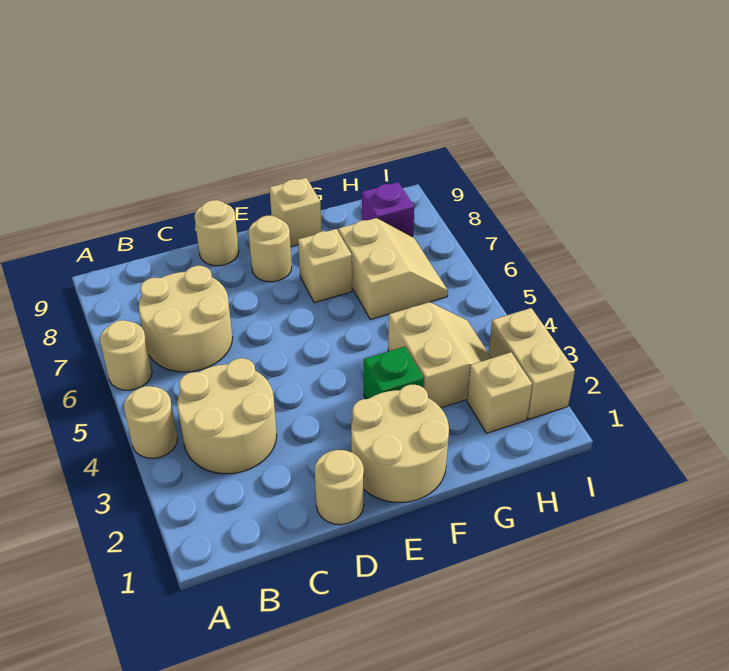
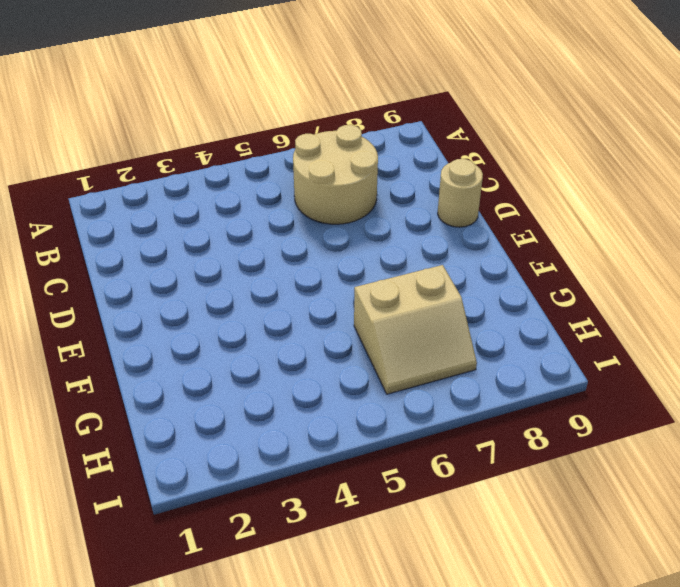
none -> tan 1x1 round brick [124,386,178,458]
none -> tan 1x1 round brick [100,320,152,390]
none -> tan 2x2 round brick [177,358,277,474]

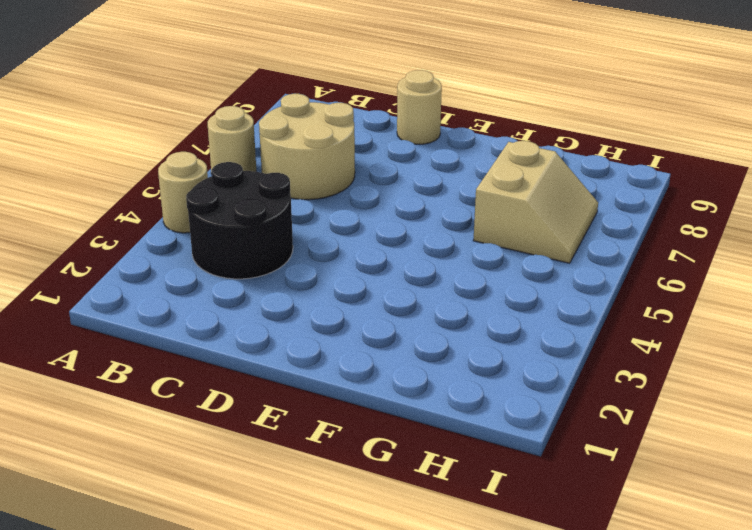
black 2x2 round brick [186,162,293,279] -> tan 2x2 round brick [177,358,277,474]
none -> tan 1x1 round brick [315,450,364,525]
none -> tan 2x2 round brick [351,385,449,502]
none -> tan 1x1 round brick [248,216,292,282]

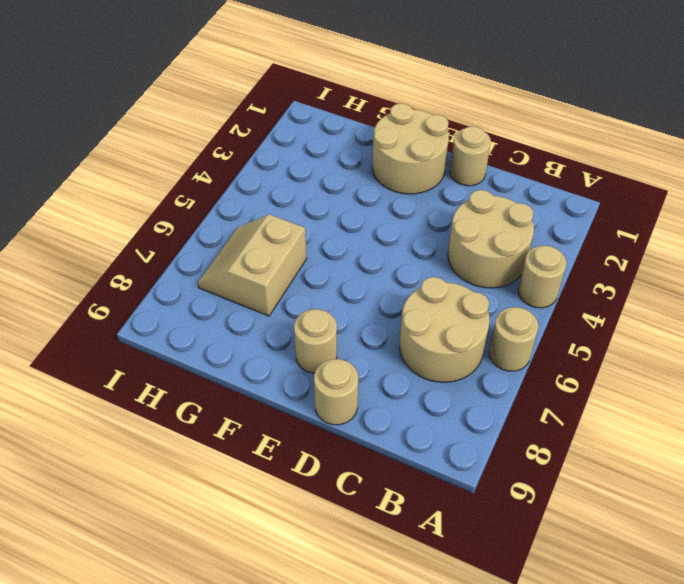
none -> green 1x1 brick [364,347,424,399]
none -> tan 1x1 brick [298,229,352,303]
none -> tan 1x1 brick [269,178,321,247]

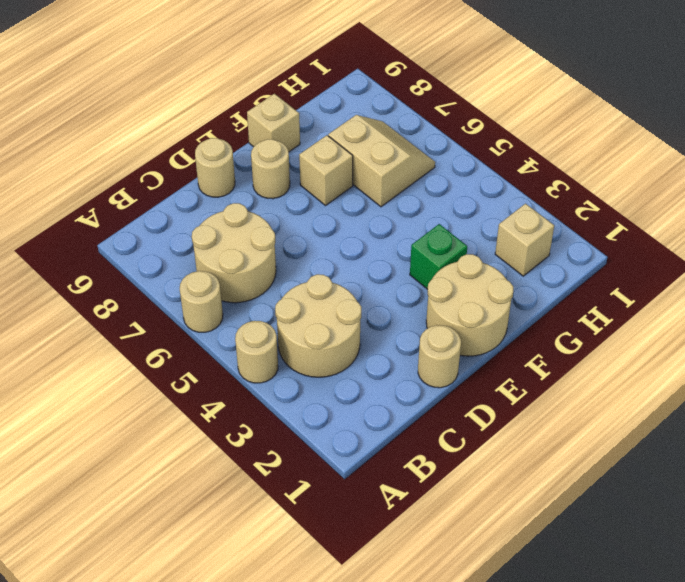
none -> tan 2x2 slope [388,302,491,408]
none -> purple 1x1 brick [362,182,414,237]
none -> tan 1x2 brick [489,308,575,419]

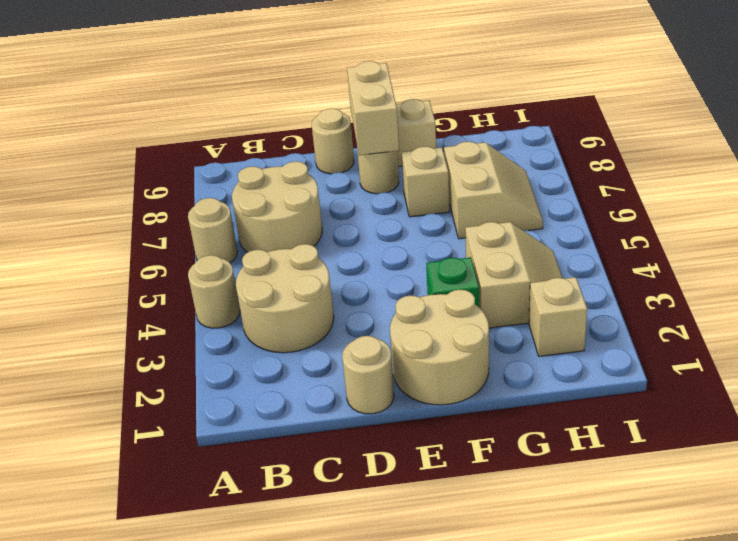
tan 1x2 brick [347,61,399,155] -> tan 1x2 brick moved to [489,308,575,419]
none -> purple 1x1 brick [362,182,414,237]

